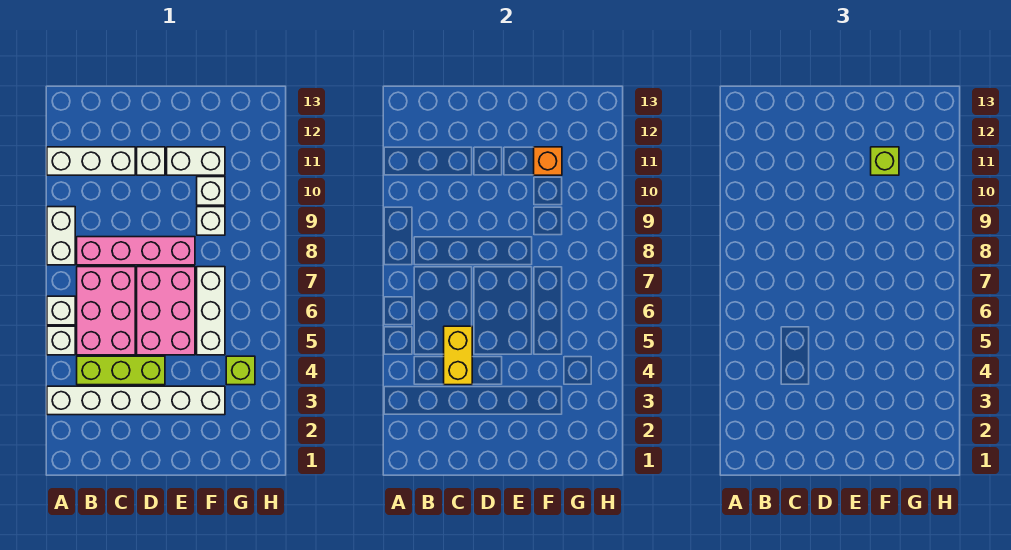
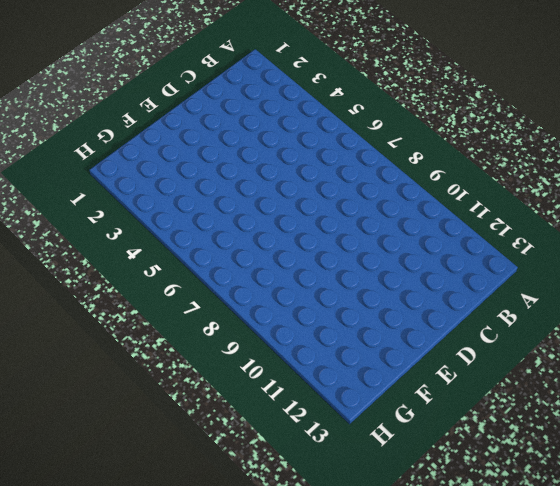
none -> white 1x6 brick [47,386,225,415]
none -> white 1x1 brick [47,326,75,355]
none -> white 1x1 brick [47,296,75,325]

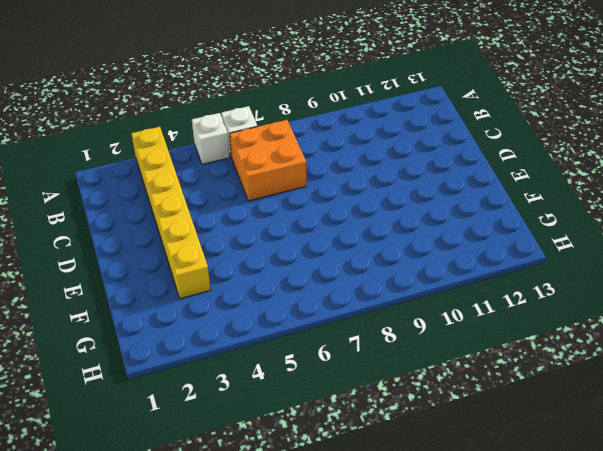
yellow 1x6 brick [131,127,211,299] -> white 1x6 brick [47,386,225,415]
orange 2x2 brick [230,120,306,201] -> pink 2x3 brick [77,267,135,355]
none -> white 1x2 brick [47,207,75,265]
none -> white 1x3 brick [47,147,135,175]
none -> lime 1x3 brick [77,356,165,385]

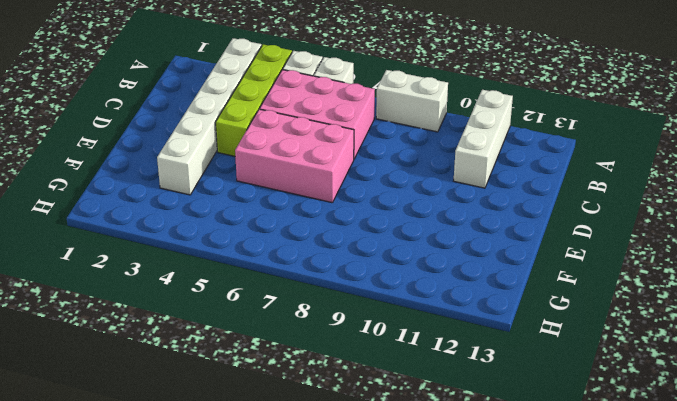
lime 1x4 brick [216,44,292,156] -> lime 1x3 brick [77,356,165,385]
none -> pink 1x4 brick [77,237,195,265]
none -> white 1x1 brick [137,147,165,175]
none -> white 1x2 brick [167,147,225,175]

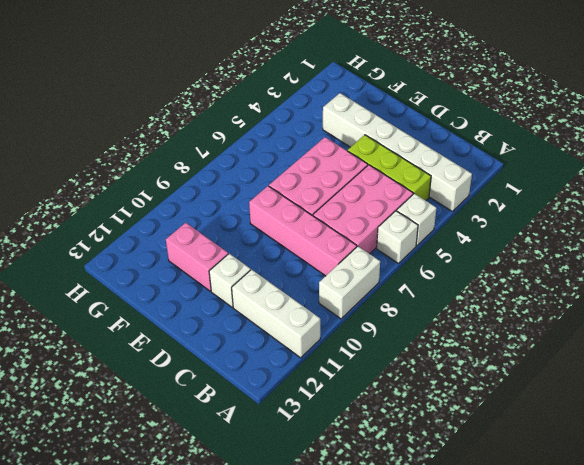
pink 1x2 brick [166,223,228,291] -> white 1x2 brick [167,147,225,175]
none -> white 1x3 brick [197,267,225,355]
none -> white 1x1 brick [197,207,225,235]
none -> white 1x1 brick [197,177,225,205]

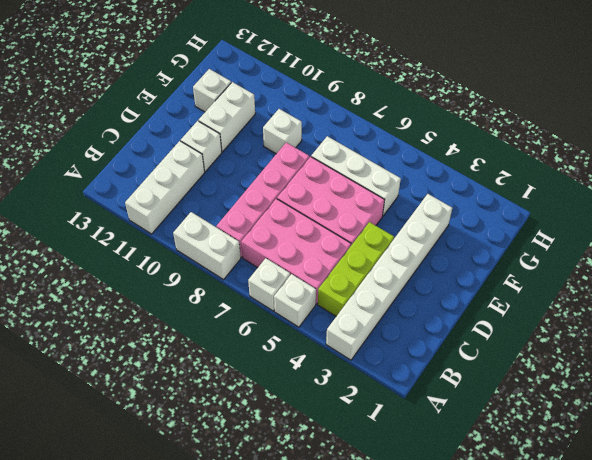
white 1x1 brick [193,69,231,112] -> white 1x1 brick moved to [197,177,225,205]
none -> lime 1x1 brick [226,356,255,385]
none -> yellow 1x2 brick [444,326,472,385]
none -> orange 1x1 brick [534,147,562,175]

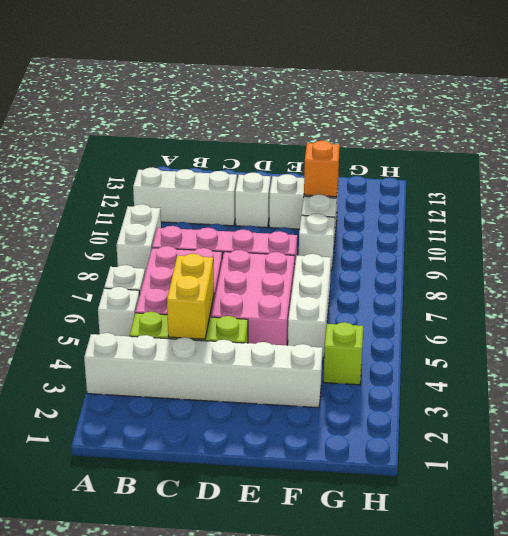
none -> lime 1x1 brick [871,147,899,175]

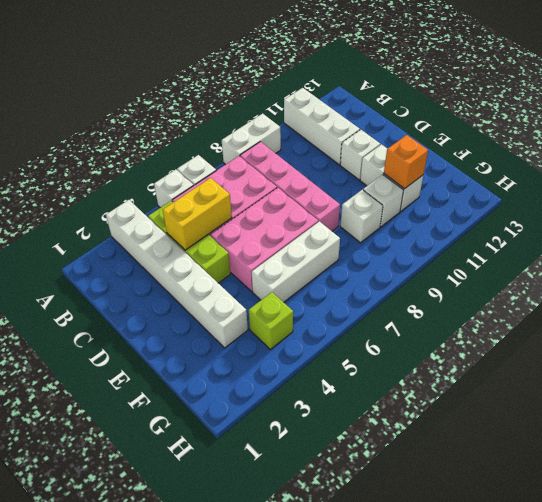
none -> lime 1x1 brick [871,147,899,175]

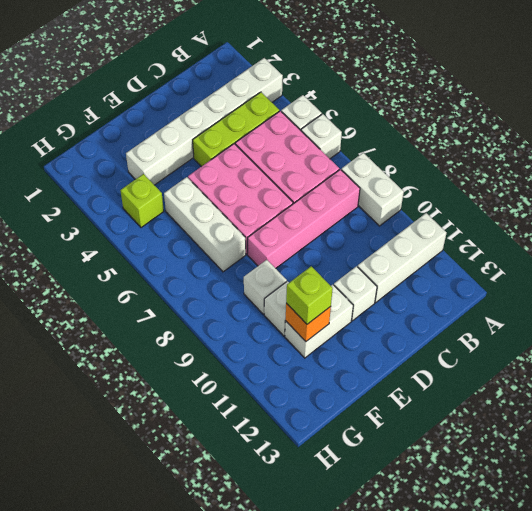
none -> yellow 1x2 brick [444,326,472,385]

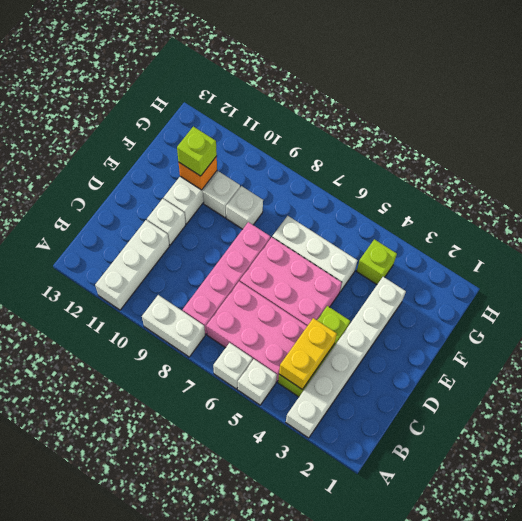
yellow 1x2 brick [279,318,337,389] -> yellow 1x2 brick turned to [444,326,472,385]

